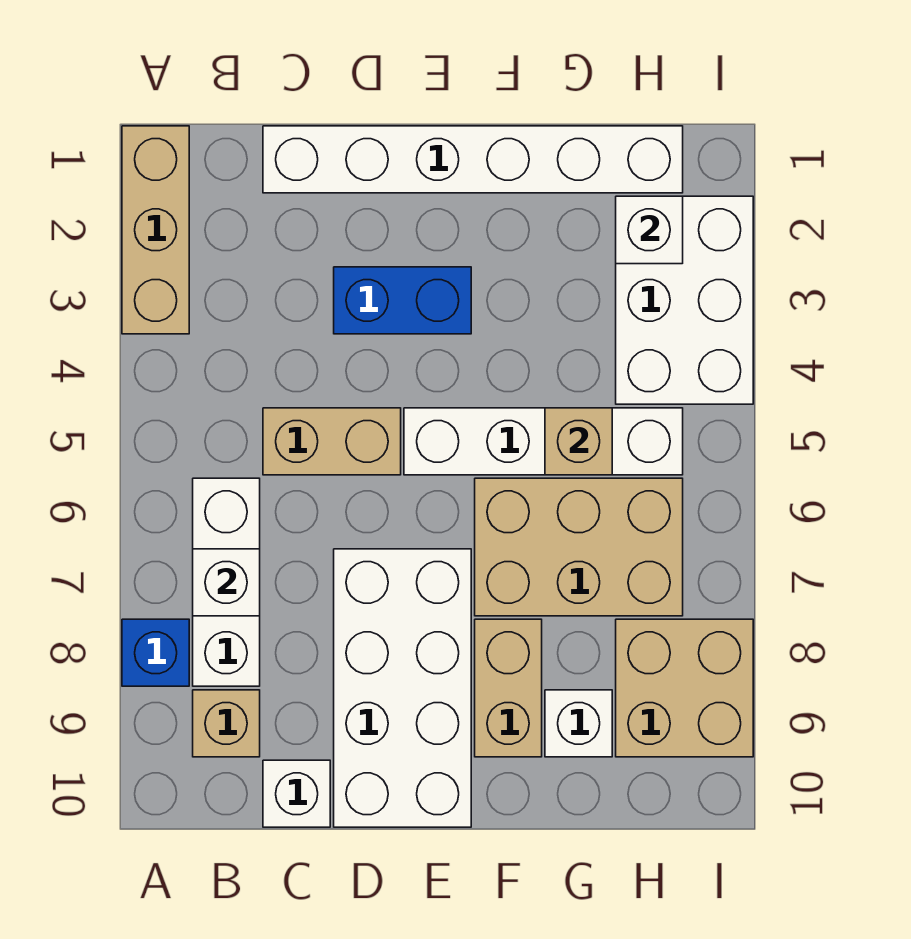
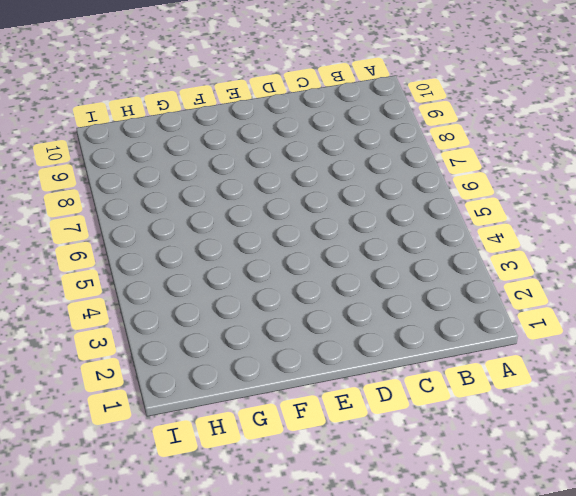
none -> tan 1x3 brick [122,126,189,334]
none -> blue 1x1 brick [122,619,189,686]
none -> white 1x3 brick [193,478,260,686]

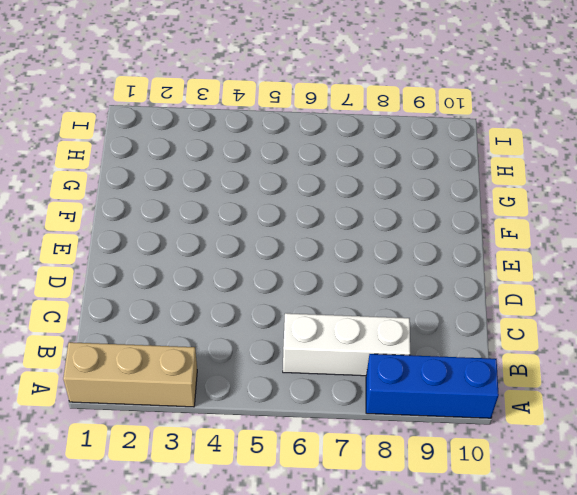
blue 1x3 brick [366,354,499,418] -> blue 1x1 brick [122,619,189,686]
none -> tan 1x1 brick [193,690,260,757]
none -> white 1x6 brick [263,126,683,193]
none -> tan 1x2 brick [263,408,401,475]

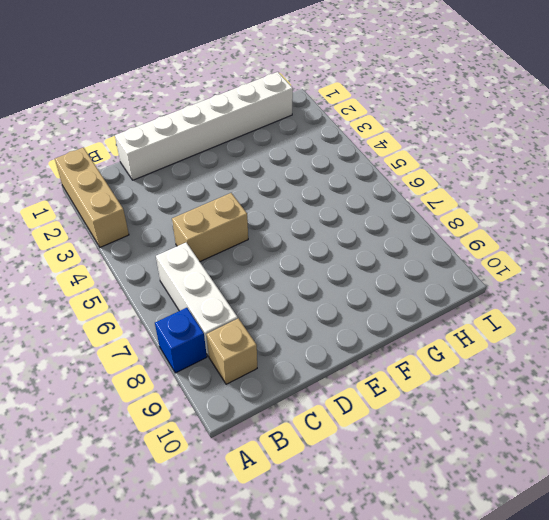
none -> white 1x1 brick [263,760,330,827]
none -> blue 1x2 brick [334,267,471,334]
none -> white 2x4 brick [334,549,471,827]

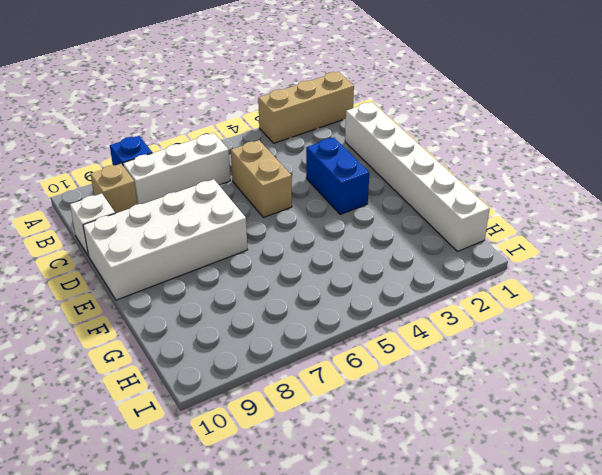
none -> white 1x4 brick [404,408,683,475]
none -> tan 2x3 brick [475,478,683,616]
none -> tan 1x2 brick [475,619,542,757]

